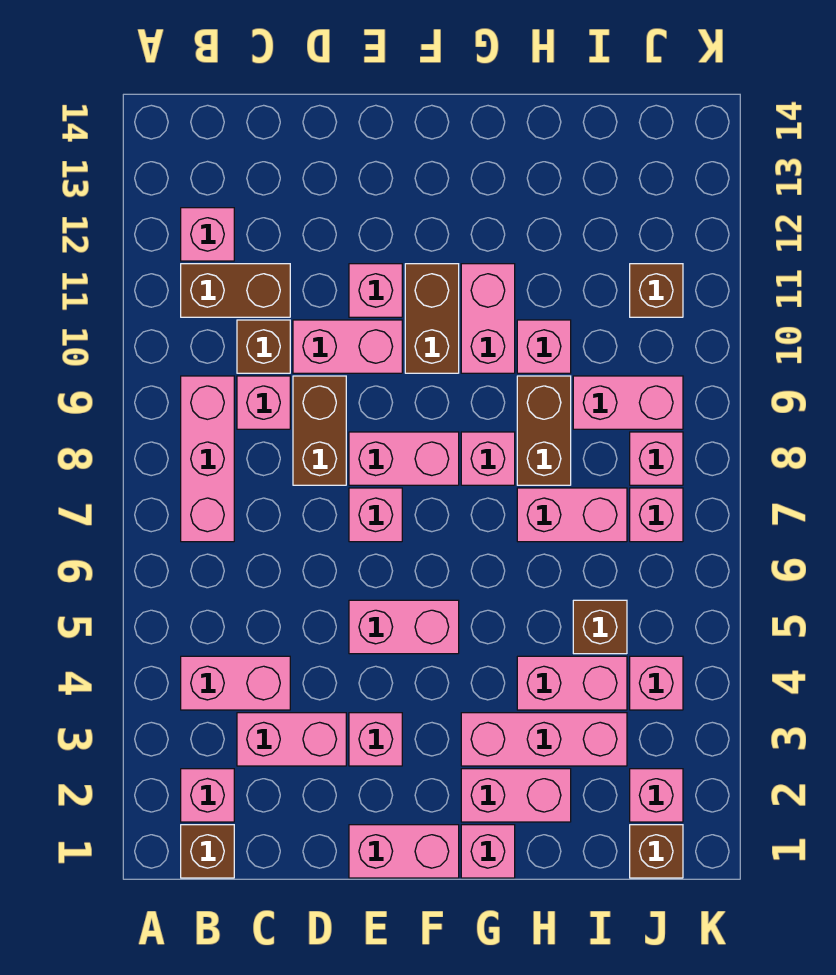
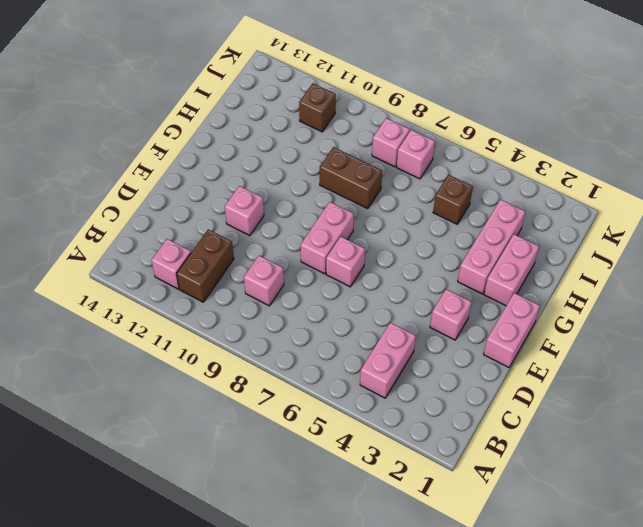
none -> brown 1x1 brick [181,825,234,878]
none -> pink 1x1 brick [181,769,234,822]
none -> pink 1x3 brick [181,376,234,542]
none -> pink 1x2 brick [237,713,346,766]

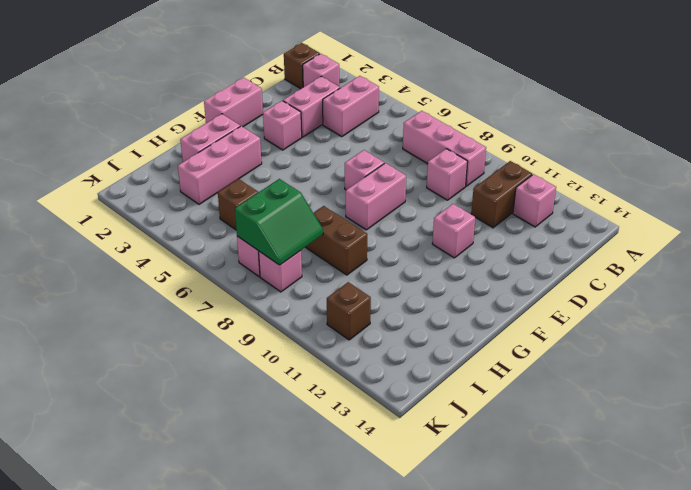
green 2x2 slope [235,179,323,265] -> none
none -> brown 1x1 brick [237,320,290,373]
none -> brown 1x2 brick [293,376,346,485]
none -> pink 1x2 brick [293,320,402,373]
none -> pink 1x2 brick [349,600,459,654]

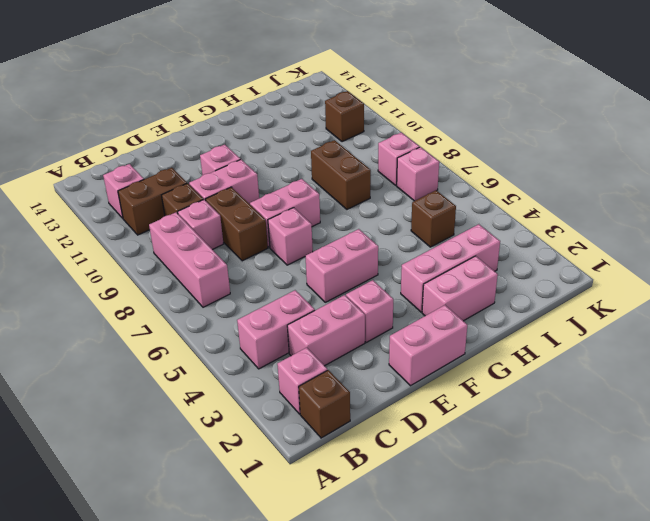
none -> brown 1x2 brick [405,264,459,373]
none -> pink 1x1 brick [461,825,515,878]
none -> pink 1x1 brick [461,432,515,485]
none -> pink 1x2 brick [461,264,515,373]

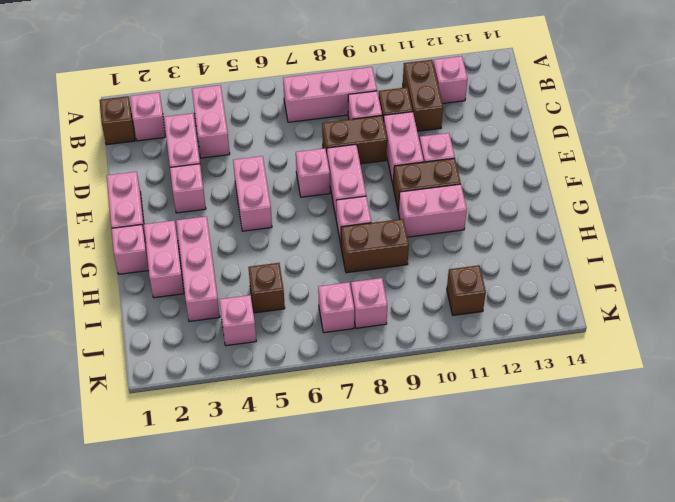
none -> pink 1x2 brick [517,656,627,710]
none -> pink 1x2 brick [517,488,627,542]
none -> pink 1x1 brick [517,320,571,373]
none -> pink 1x2 brick [573,376,683,429]

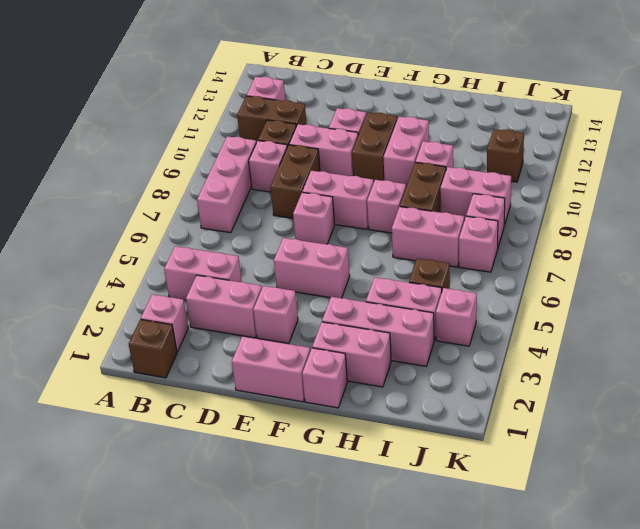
none -> brown 1x1 brick [630,825,683,878]
none -> pink 1x1 brick [630,769,683,822]

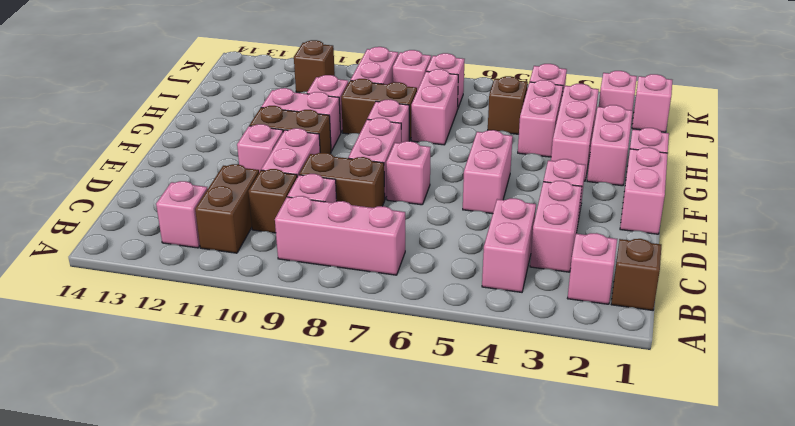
pink 1x1 brick [632,74,672,132] -> brown 1x1 brick [630,825,683,878]

